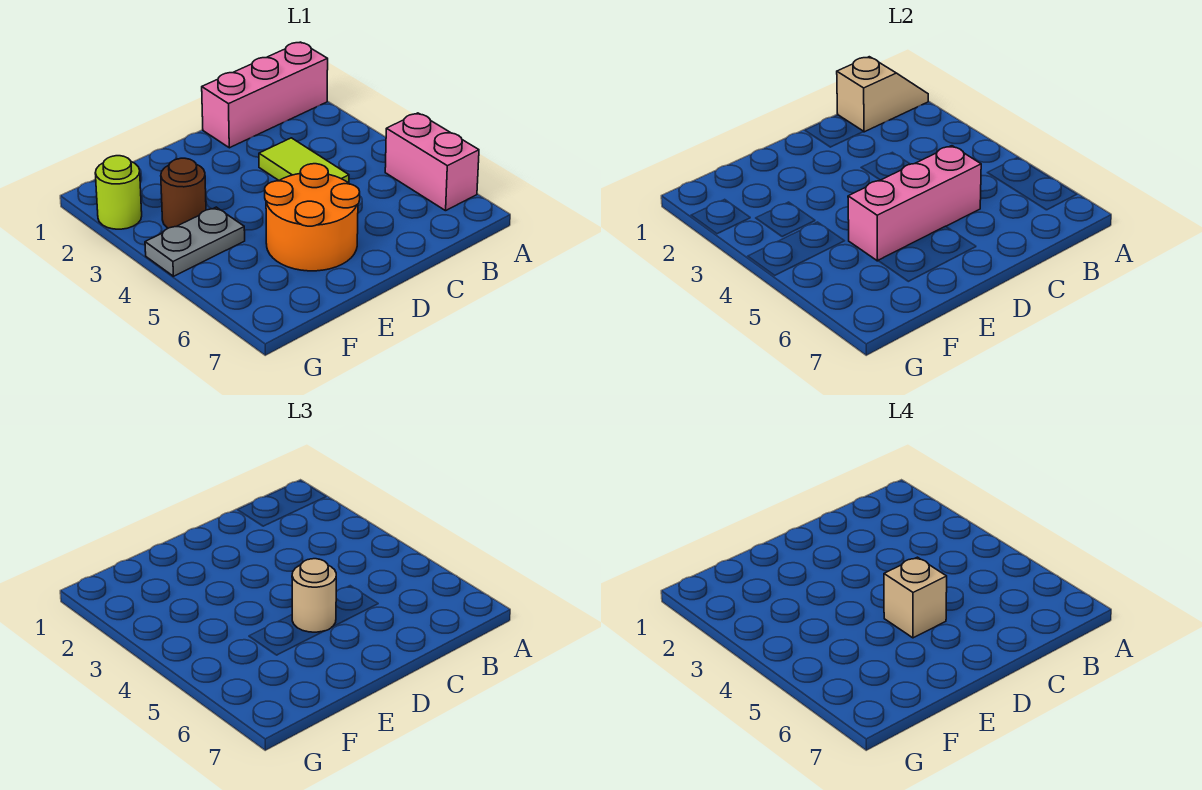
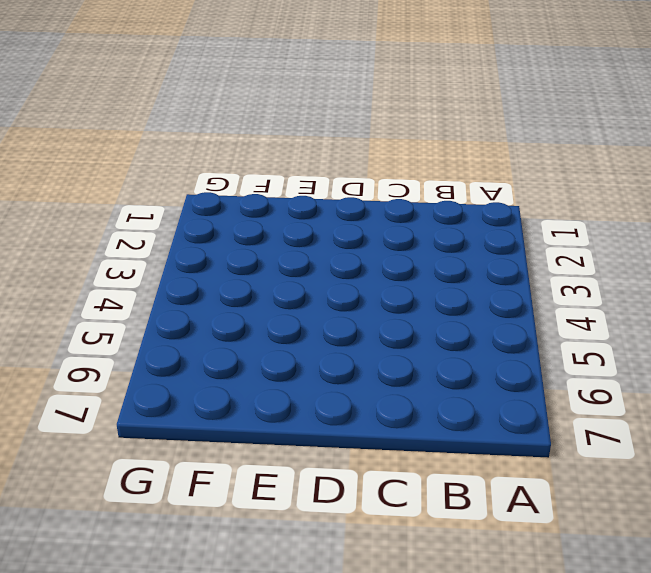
none -> pink 1x3 brick [202,42,328,148]
none -> pink 1x2 brick [385,113,479,211]

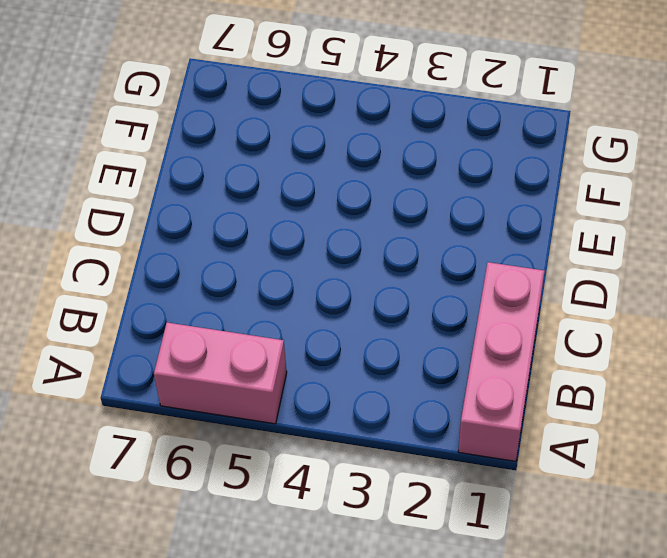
none -> lime 1x2 tile [259,138,349,183]
none -> orange 2x2 round brick [265,164,360,271]

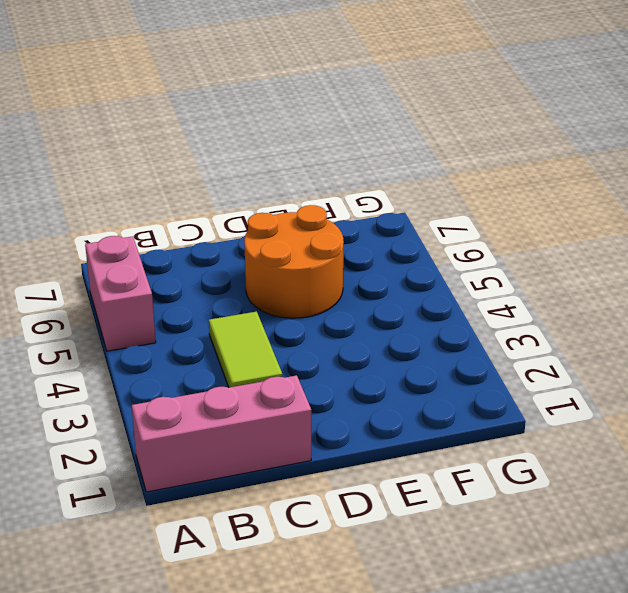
none -> brown 1x1 round brick [161,158,206,228]
none -> grey 1x2 plate [145,207,245,276]

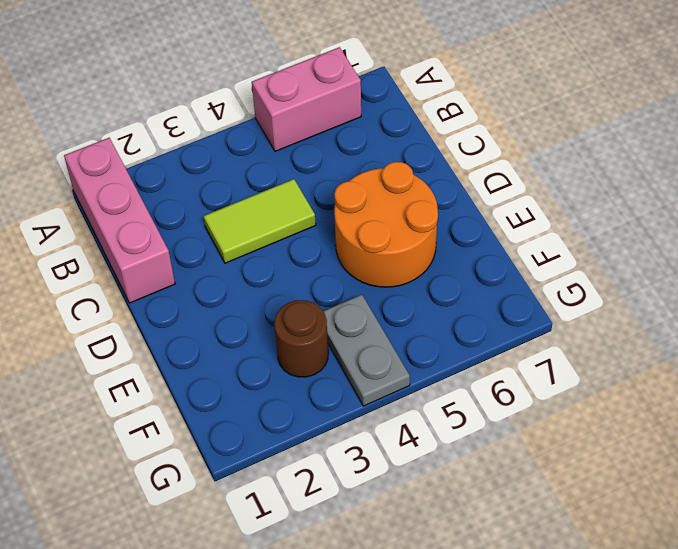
none -> lime 1x1 round brick [95,156,142,229]
none -> tan 1x2 slope [837,57,928,132]

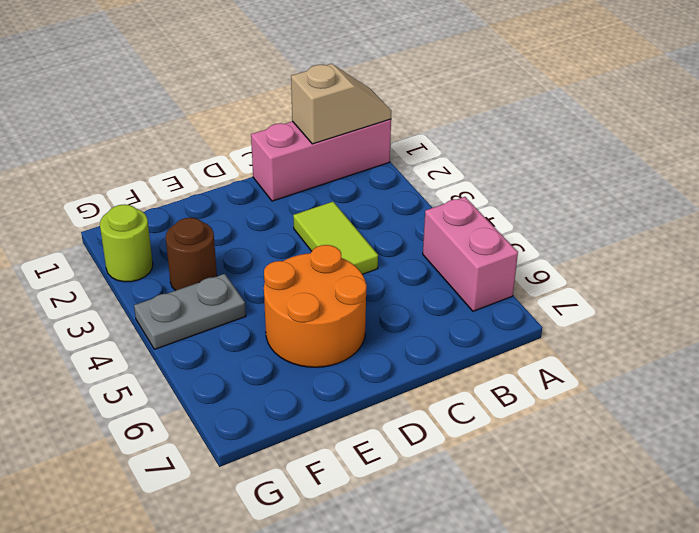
none -> pink 1x3 brick [848,146,981,261]
none -> tan 1x1 round brick [292,559,336,632]

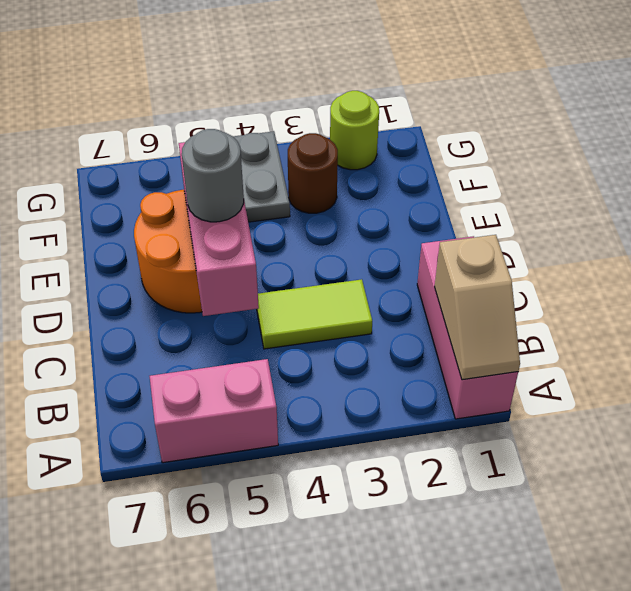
grey 1x1 round brick [182,129,244,222] -> tan 1x1 round brick [292,559,336,632]
none -> tan 1x1 brick [884,557,947,638]

